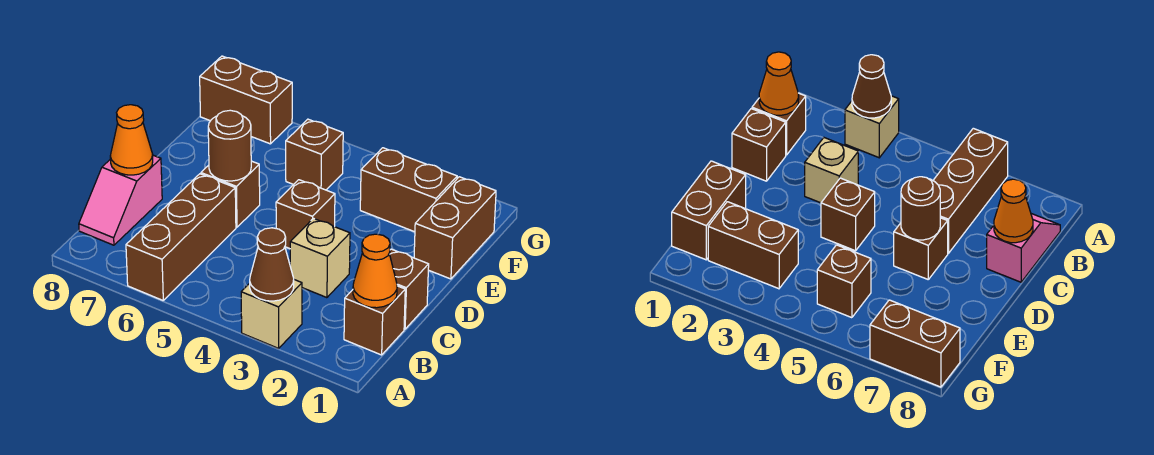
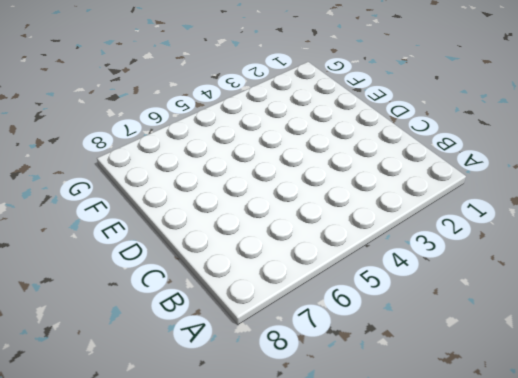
none -> tan 1x1 brick [241,280,302,348]
none -> brown 1x3 brick [126,174,236,300]
none -> brown 1x1 brick [344,286,405,355]

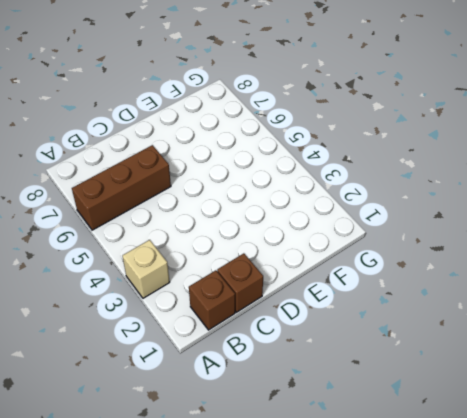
none -> pink 1x2 slope [79,155,162,245]
none -> tan 1x1 brick [290,218,350,298]
none -> brown 1x1 brick [276,180,335,249]

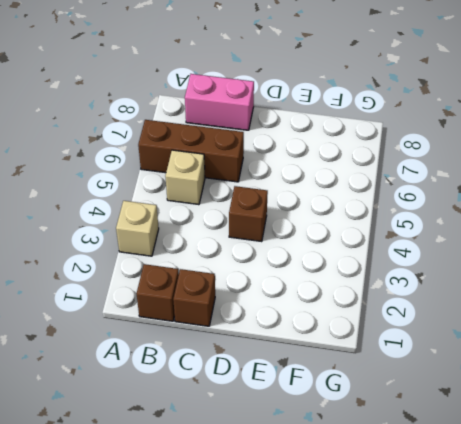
tan 1x1 brick [165,150,205,205] -> tan 1x1 brick moved to [290,218,350,298]
pink 1x2 brick [185,74,254,130] -> pink 1x2 slope [79,155,162,245]
none -> brown 1x1 brick [201,161,260,227]
none -> brown 1x2 brick [414,177,496,279]
none -> brown 1x2 brick [360,148,457,232]

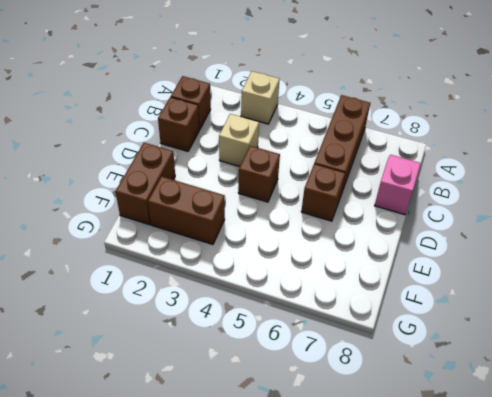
none -> brown 1x1 brick [286,119,343,190]
none -> brown 1x2 brick [200,56,292,144]
none -> brown 1x1 cone [250,228,294,301]

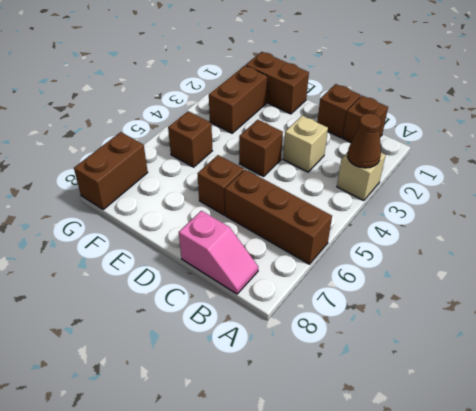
none -> orange 1x1 cone [353,234,397,308]
none -> orange 1x1 cone [110,105,153,175]
none -> brown 1x1 round brick [208,110,251,181]

